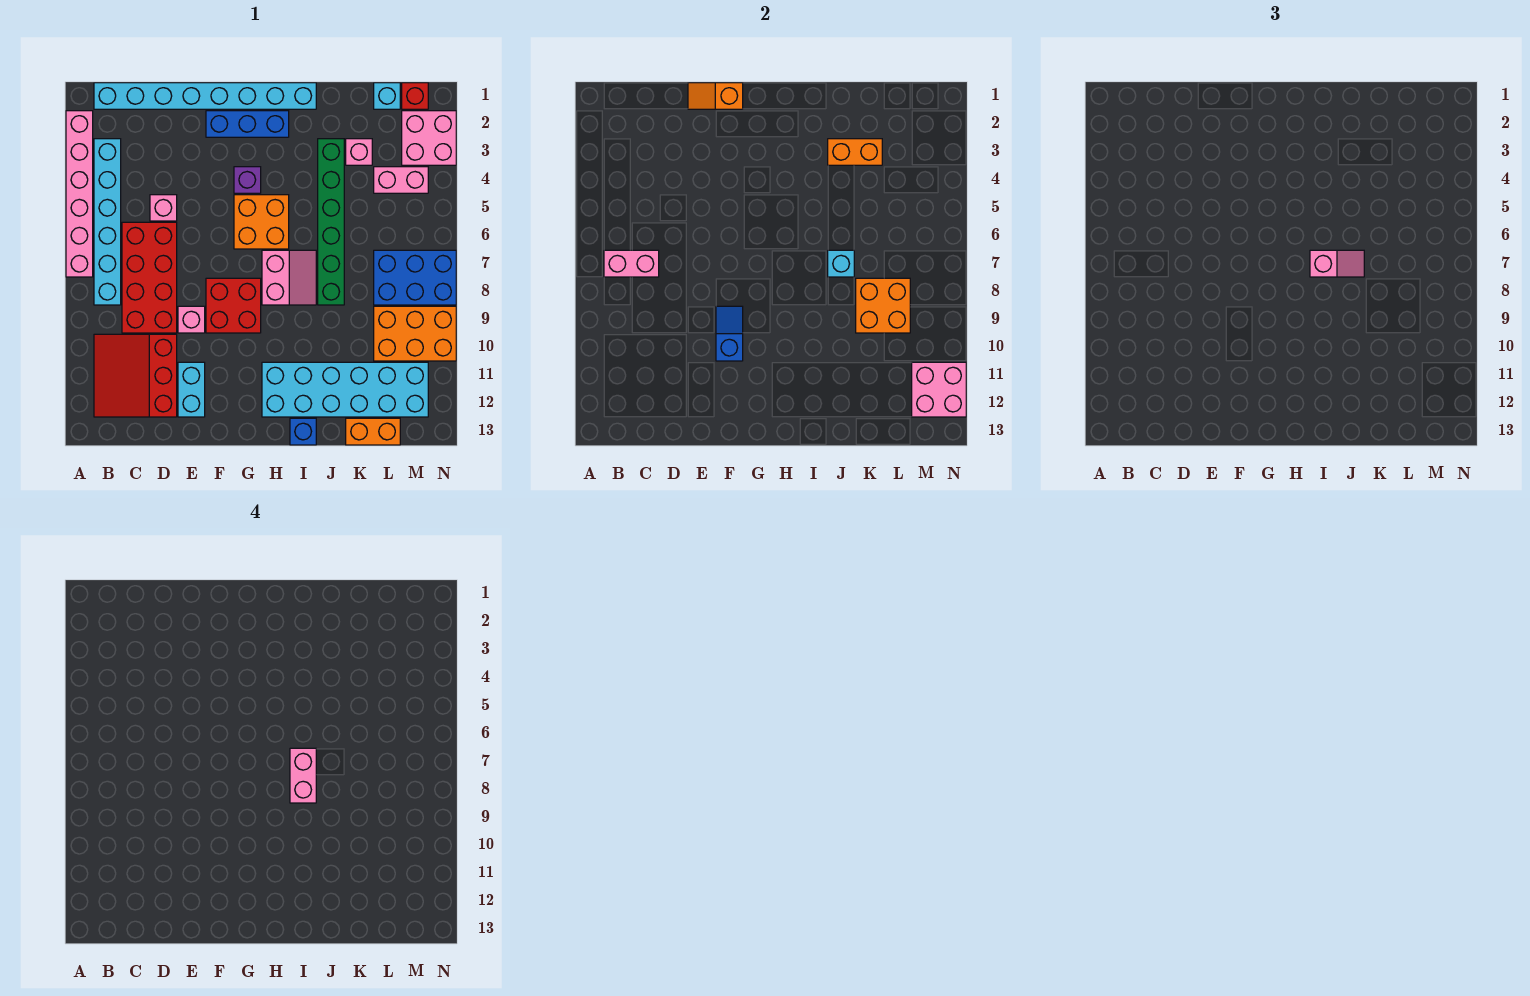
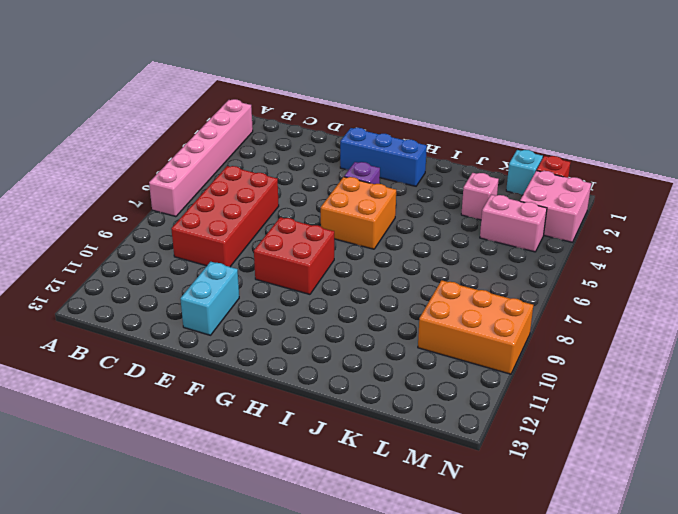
none -> cyan 1x8 brick [94,83,316,109]
none -> cyan 1x6 brick [94,139,121,305]
none -> red 3x3 slope [94,334,177,417]
none -> pink 1x1 brick [150,195,177,221]

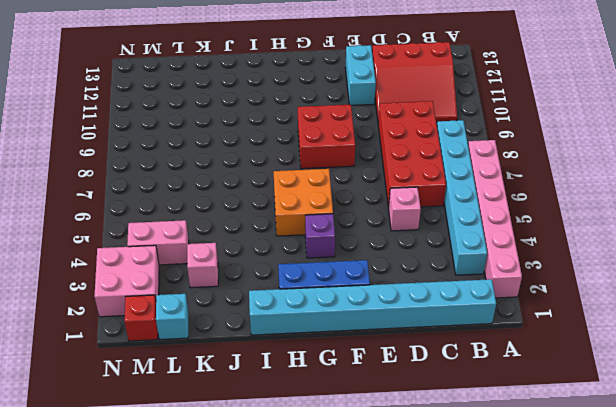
red 3x3 slope [372,42,457,122] -> red 3x3 slope turned to [94,334,177,417]
none -> pink 1x1 brick [178,306,205,333]
none -> pink 2x2 slope [262,250,316,305]
none -> cyan 2x6 brick [262,362,428,417]
none -> blue 1x1 brick [290,418,316,445]

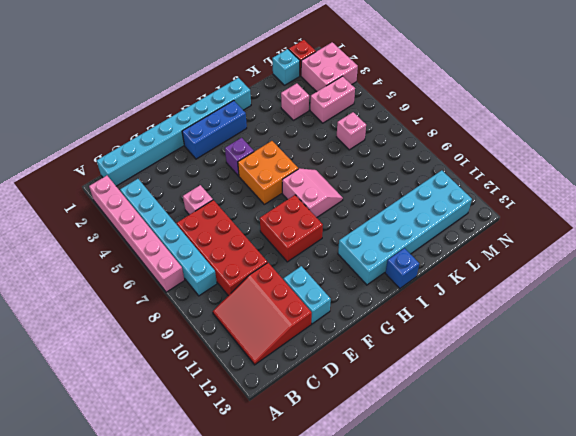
pink 1x1 brick [337,112,366,150] -> pink 1x1 brick moved to [178,306,205,333]
none -> green 1x6 brick [318,139,344,305]
none -> orange 1x2 brick [346,418,400,445]
none -> blue 2x3 brick [374,250,456,305]
none -> orange 2x3 brick [374,306,456,361]

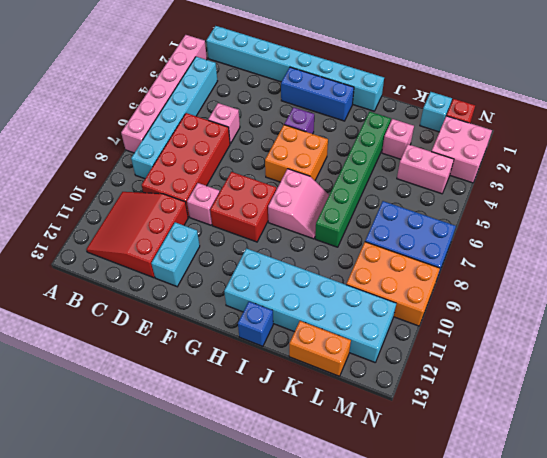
none -> pink 1x2 brick [604,250,659,277]
none -> orange 1x2 slope [688,83,743,109]
none -> blue 1x2 slope [716,306,743,361]
none -> orange 1x2 brick [828,139,882,165]

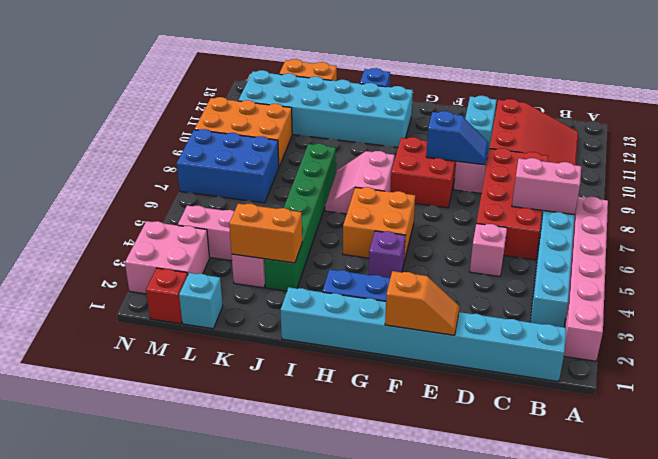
blue 1x2 slope [426,111,488,165] -> blue 1x2 slope turned to [716,306,743,361]
none -> cyan 1x1 brick [828,250,854,277]
none -> orange 2x2 brick [856,278,910,333]
none -> pink 2x2 brick [912,362,966,417]
none -> pink 1x2 slope [1310,250,1364,277]

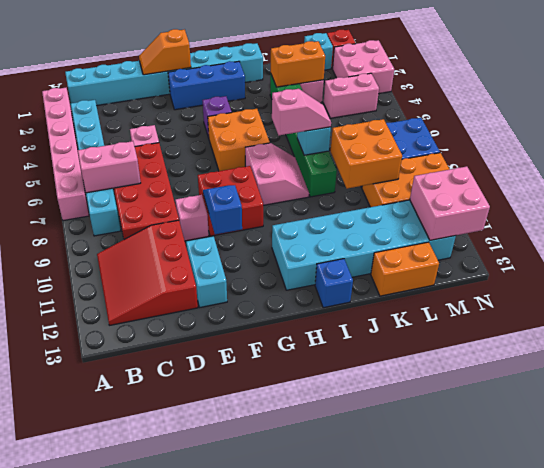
none -> pink 1x2 brick [290,748,316,803]

